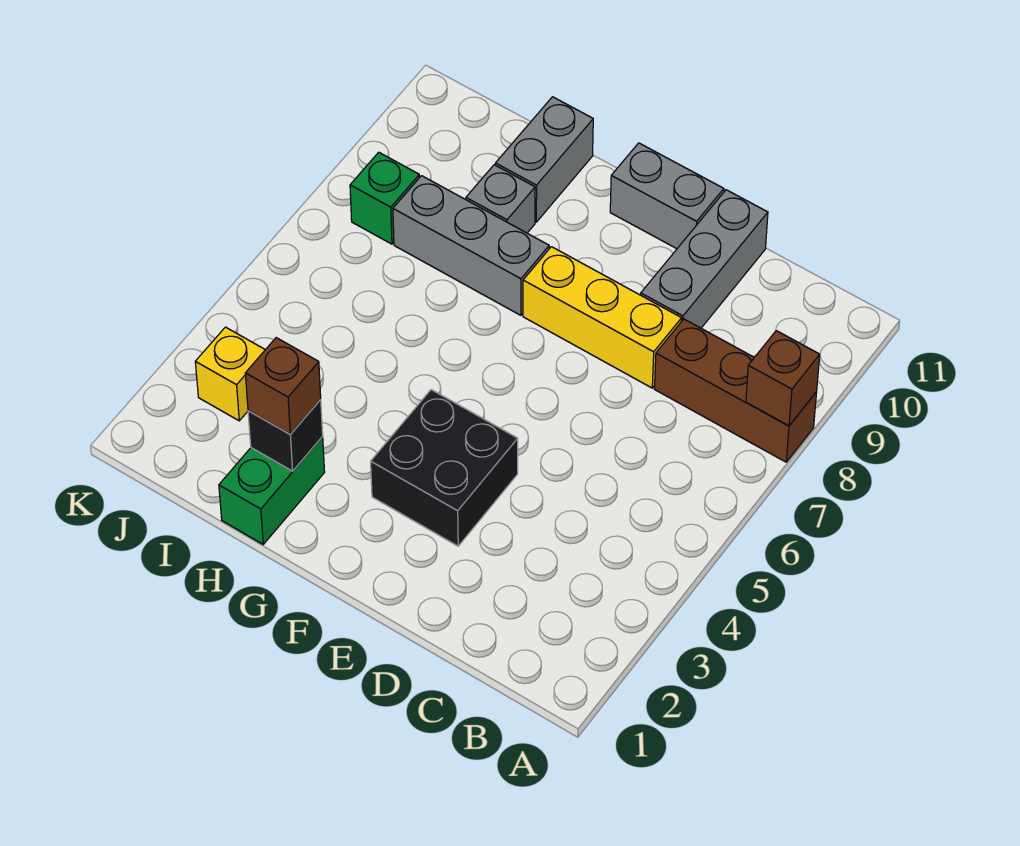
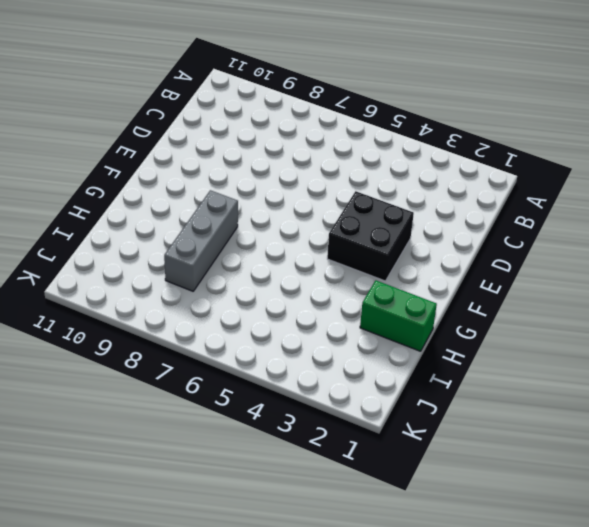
none -> brown 1x3 brick [654,319,817,462]
none -> yellow 1x3 brick [523,247,682,388]
none -> grey 1x3 brick [641,190,768,328]

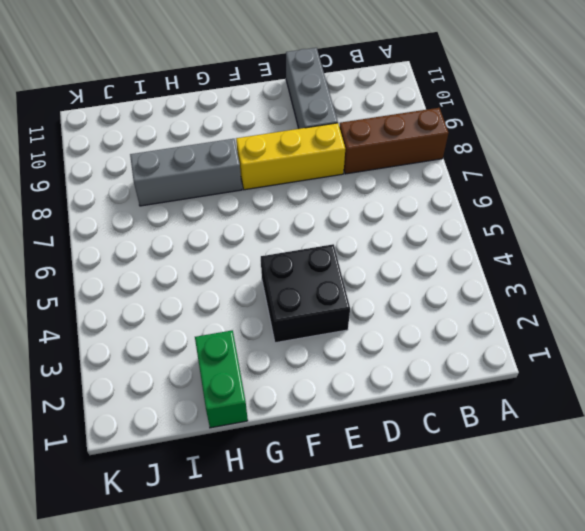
none -> grey 1x2 brick [610,143,724,249]
none -> grey 1x1 brick [466,165,535,233]
none -> grey 1x2 brick [495,97,593,222]

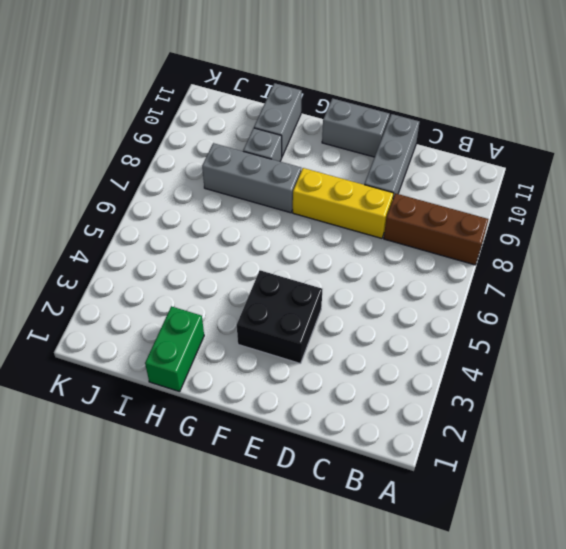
none -> yellow 1x1 brick [195,327,265,421]
none -> green 1x1 brick [350,152,419,244]
none -> brown 1x1 brick [746,331,820,426]

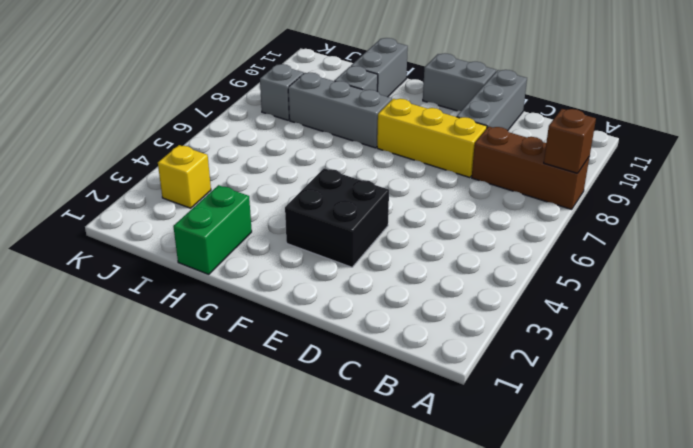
grey 1x1 brick [260,64,304,120] -> green 1x1 brick [350,152,419,244]
none -> black 1x1 brick [248,400,323,471]
none -> brown 1x1 brick [245,338,321,434]

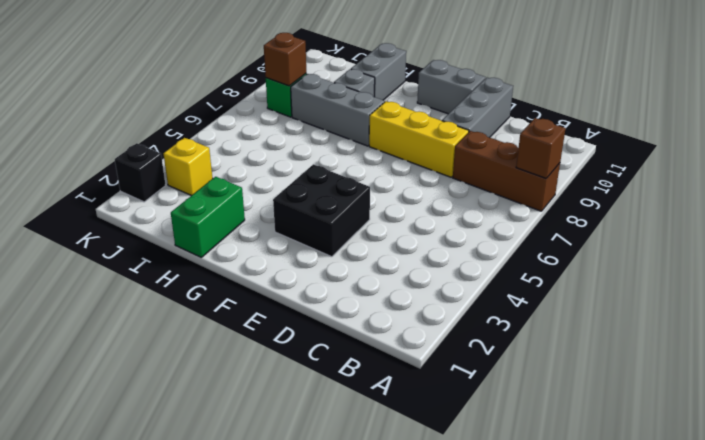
brown 1x1 brick [264,33,306,86] -> brown 1x1 brick moved to [245,338,321,434]
black 1x1 brick [115,143,166,202] -> black 1x1 brick moved to [248,400,323,471]

